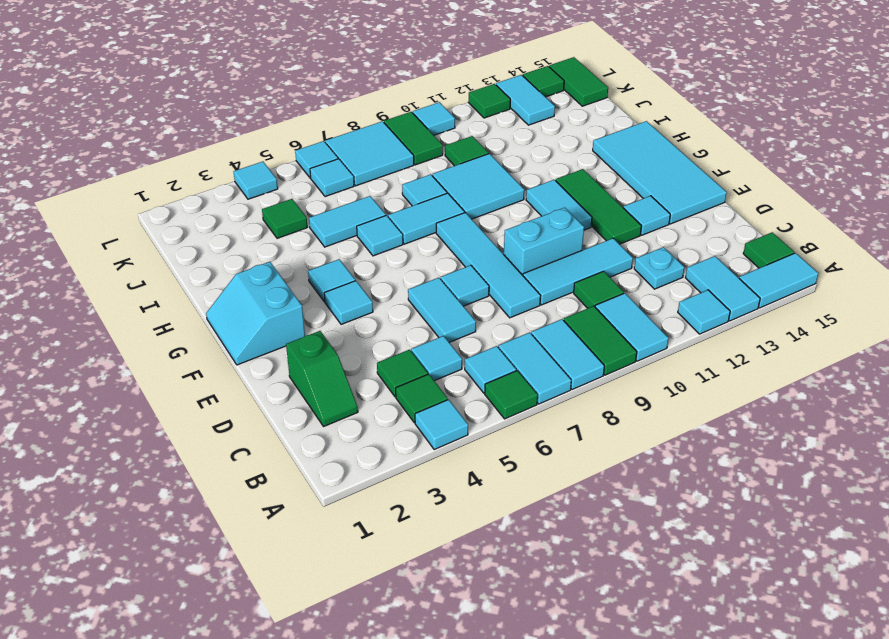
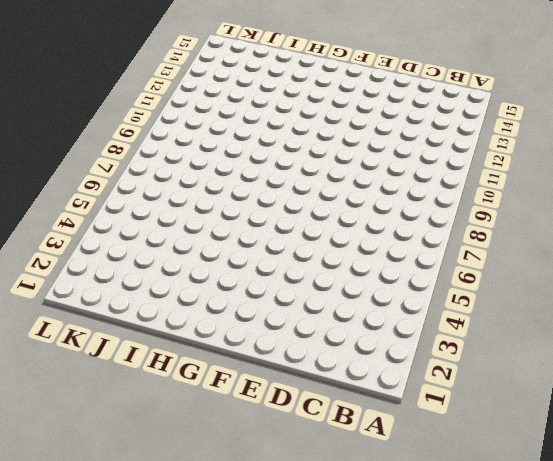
none -> cyan 1x1 tile [415,400,468,449]
none -> green 1x1 tile [485,370,538,419]
none -> cyan 1x2 tile [498,332,571,404]
none -> cyan 1x2 tile [531,319,604,390]

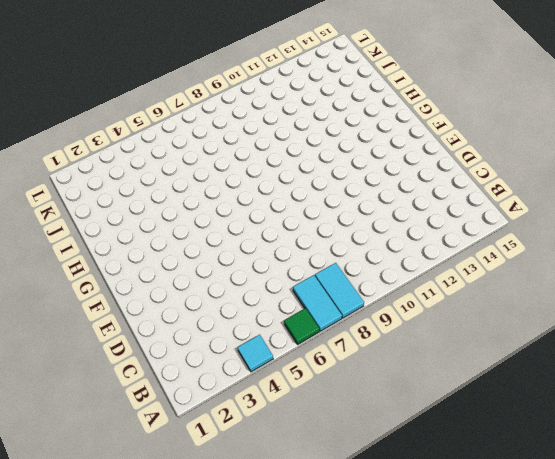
none -> green 1x2 tile [564,306,637,375]
none -> cyan 1x2 tile [595,293,669,361]
none -> cyan 1x1 tile [678,290,730,334]
none -> cyan 1x2 tile [685,256,760,321]

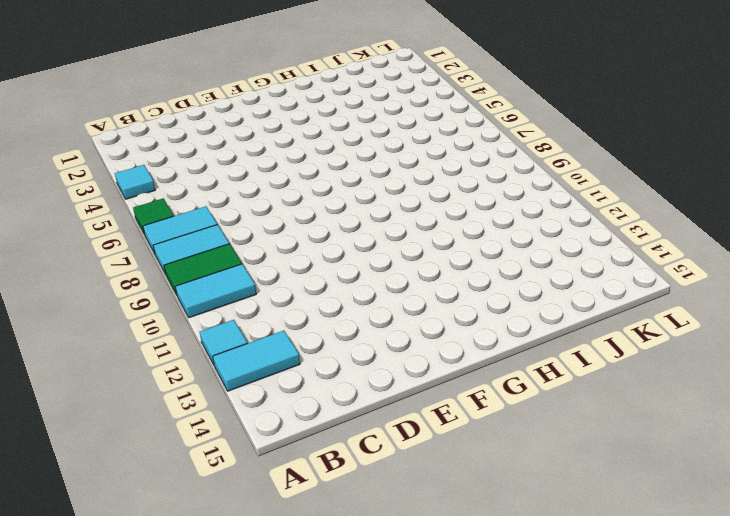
none -> cyan 1x2 tile [739,253,818,308]
none -> green 1x1 tile [396,374,448,423]
none -> cyan 1x1 tile [465,346,516,393]
none -> green 1x1 tile [743,232,794,268]

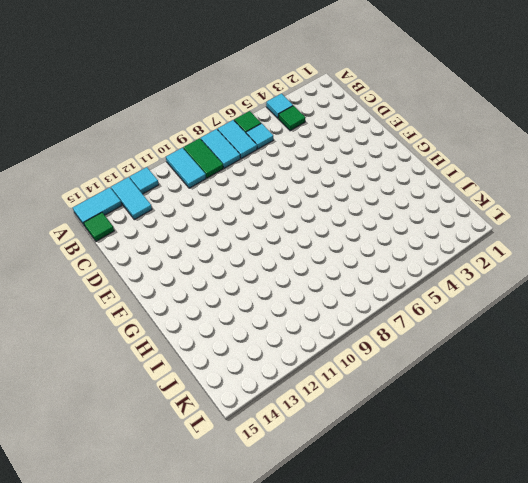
none -> green 1x2 slope [286,331,358,426]
none -> green 1x1 tile [377,350,428,397]
none -> cyan 1x1 tile [411,336,462,381]
none -> green 1x1 tile [574,271,624,308]

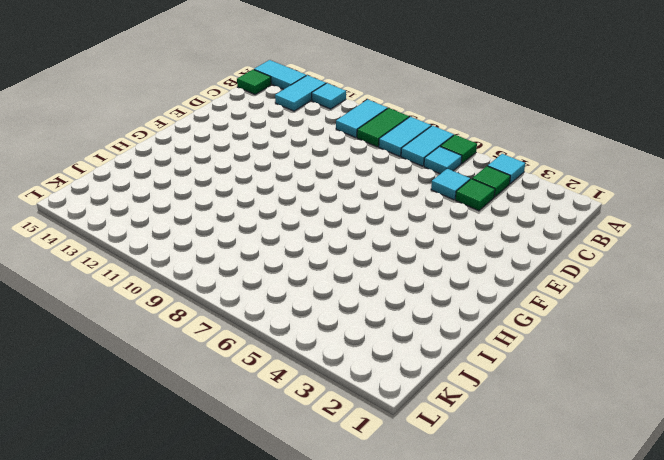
none -> green 1x2 slope [286,331,358,426]
none -> green 1x1 tile [574,271,624,308]
none -> cyan 1x1 plate [634,247,684,289]
none -> cyan 1x2 tile [408,278,476,342]

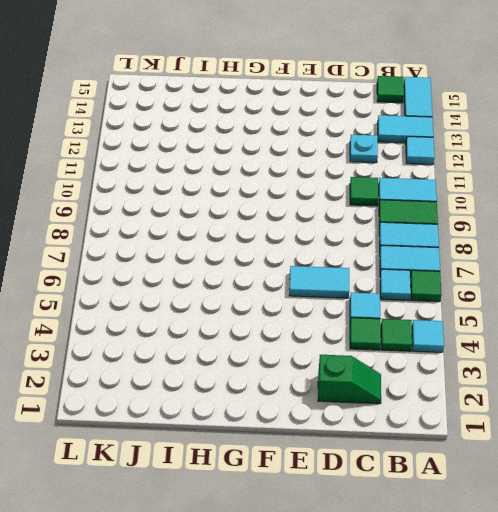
none -> cyan 1x4 tile [436,213,541,318]
none -> cyan 1x3 tile [523,238,633,305]
none -> cyan 1x1 tile [441,265,489,306]
none -> cyan 1x2 brick [504,208,584,275]

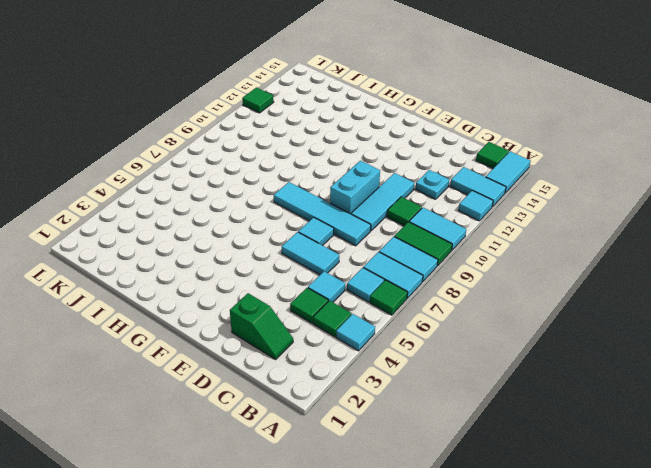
none -> green 1x3 tile [555,169,641,244]
none -> cyan 1x1 tile [623,196,670,235]
none -> cyan 2x4 tile [593,121,727,224]
none -> cyan 2x2 slope [206,262,305,365]

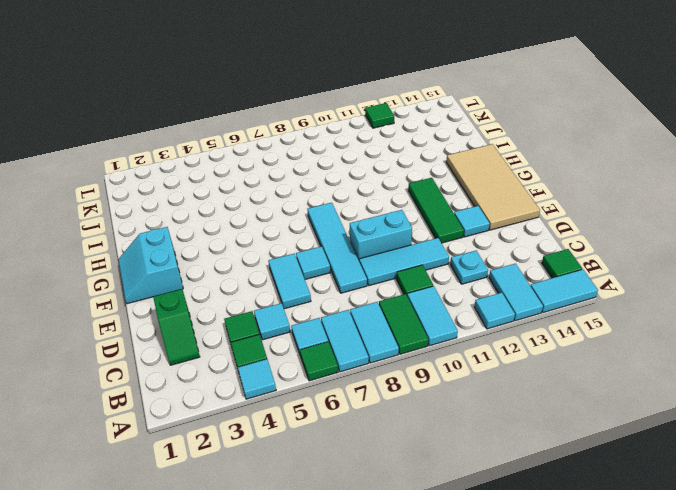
tan 2x4 tile [446,144,540,230] -> cyan 2x4 tile [593,121,727,224]
none -> cyan 1x1 tile [324,281,373,324]
none -> cyan 1x2 tile [526,180,592,230]
none -> cyan 1x1 tile [308,259,355,302]
none -> cyan 1x1 tile [357,215,403,256]

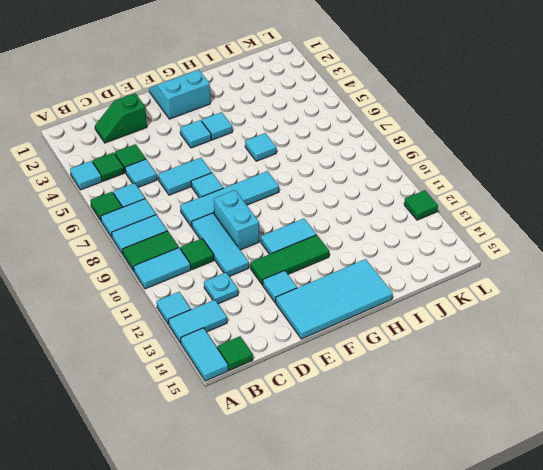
none -> cyan 1x2 tile [388,193,465,244]
none -> cyan 2x2 tile [432,154,524,219]
none -> cyan 1x2 tile [309,196,386,247]
none -> cyan 1x1 tile [402,174,447,206]

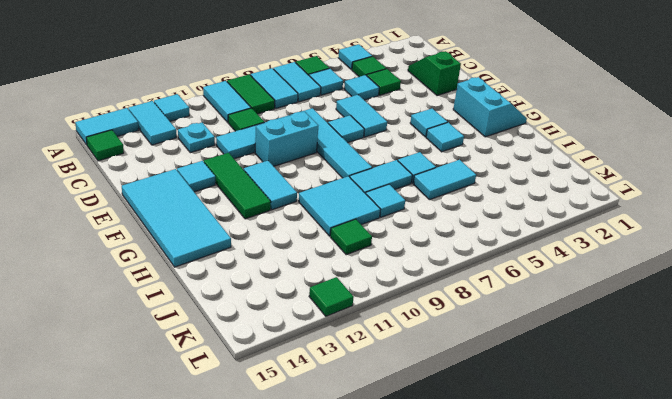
none -> green 1x1 tile [262,199,307,238]
none -> cyan 1x1 tile [310,159,354,197]
none -> cyan 2x2 tile [325,121,414,186]
none -> green 1x2 tile [384,112,443,165]

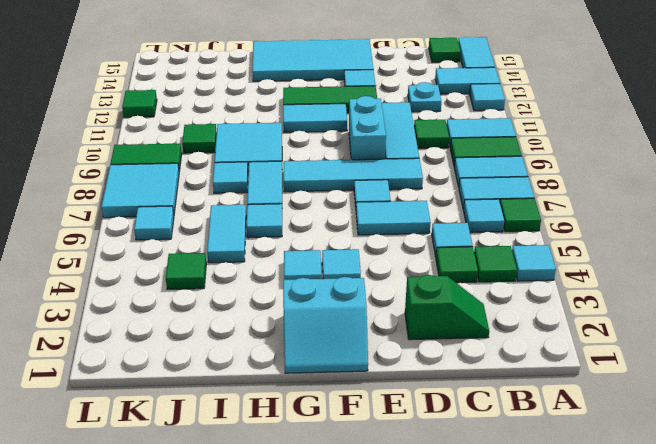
none -> cyan 1x2 tile [496,75,555,125]
none -> green 1x2 tile [549,57,608,106]
none -> cyan 1x1 tile [234,161,278,199]
none -> cyan 1x1 tile [295,141,338,178]

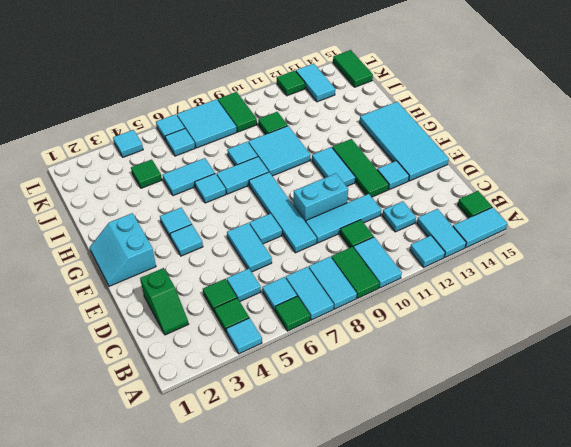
none -> cyan 1x1 tile [413,102,455,135]
none -> green 1x1 tile [523,66,564,97]

